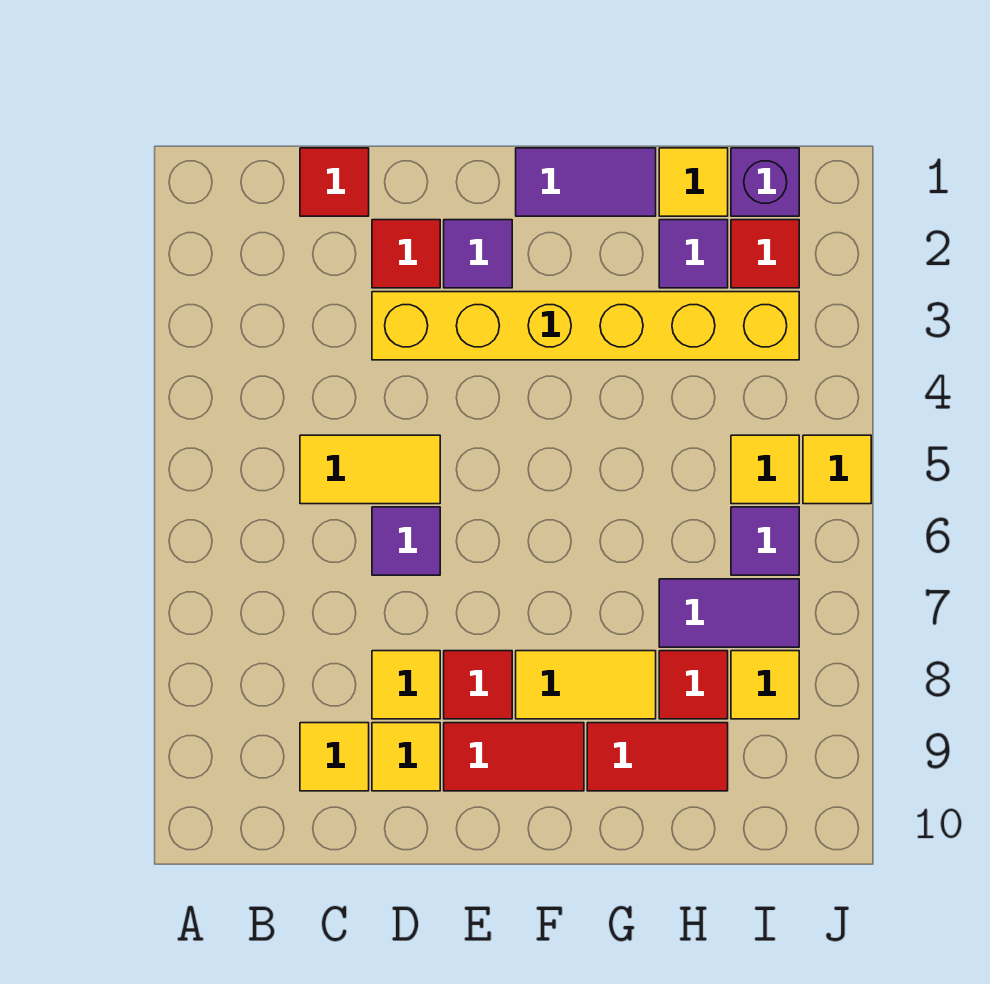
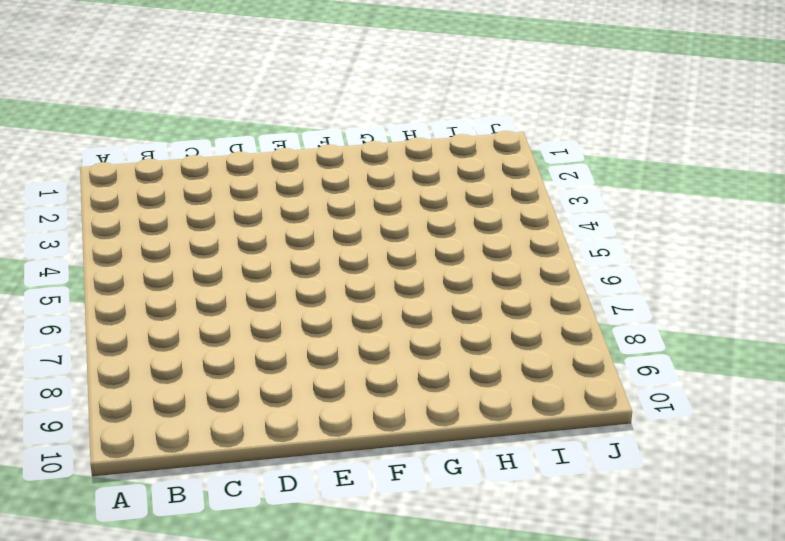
none -> red 1x1 tile [300,148,369,216]
none -> yellow 1x2 tile [300,435,440,504]
none -> yellow 1x1 tile [300,723,369,791]

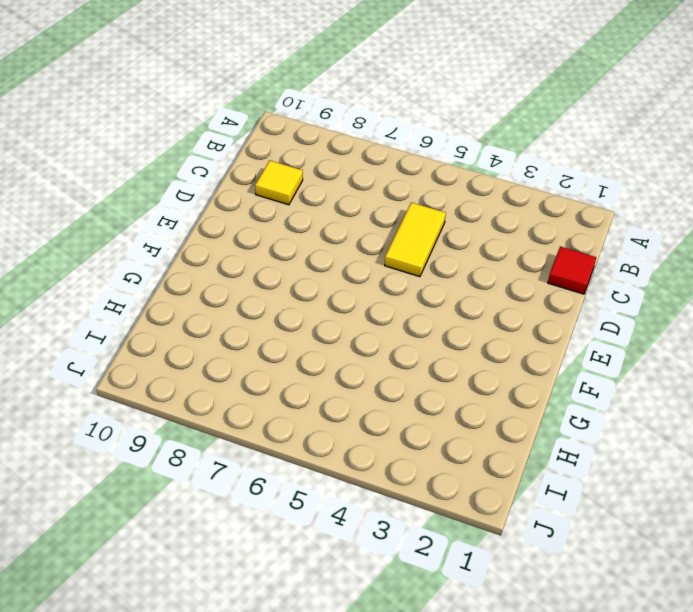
none -> red 1x1 tile [372,220,440,288]
none -> yellow 1x6 brick [372,292,799,360]
none -> purple 1x1 tile [372,507,440,575]

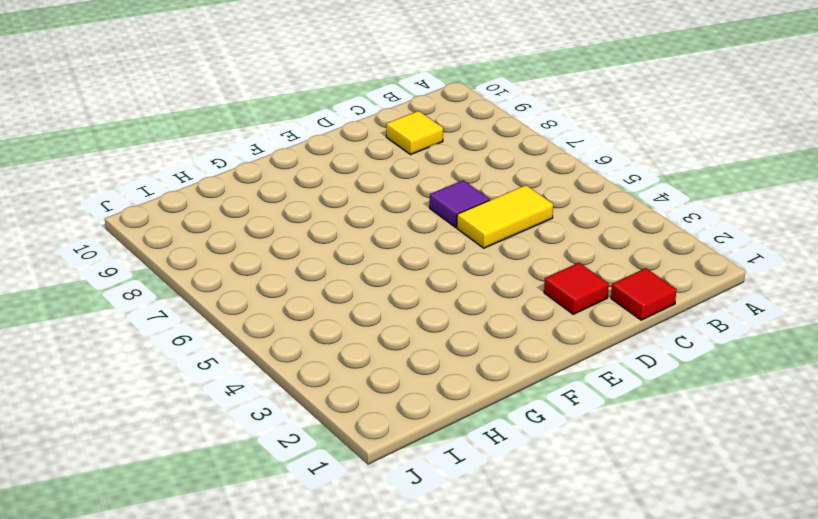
none -> yellow 1x6 brick [372,292,799,360]
none -> yellow 1x1 tile [372,651,440,719]
none -> yellow 1x1 tile [372,723,440,791]

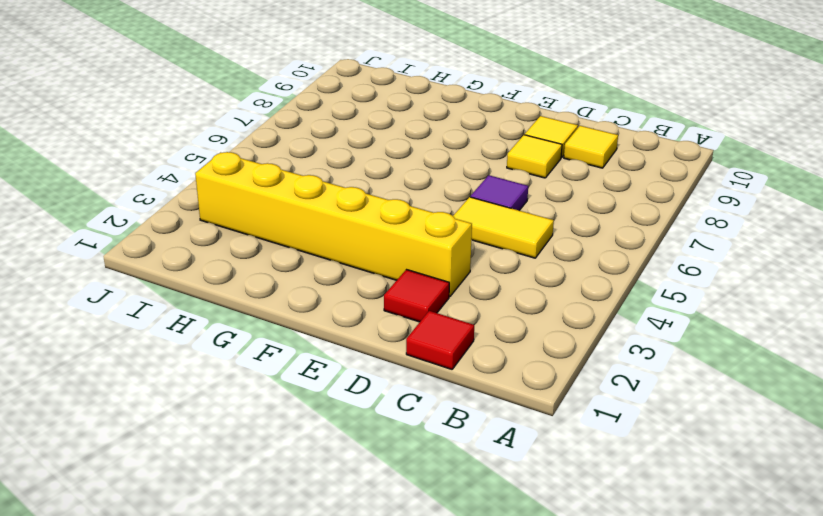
none -> purple 1x1 tile [444,220,512,288]
none -> red 1x1 tile [444,651,512,719]
none -> red 1x2 tile [444,723,584,791]

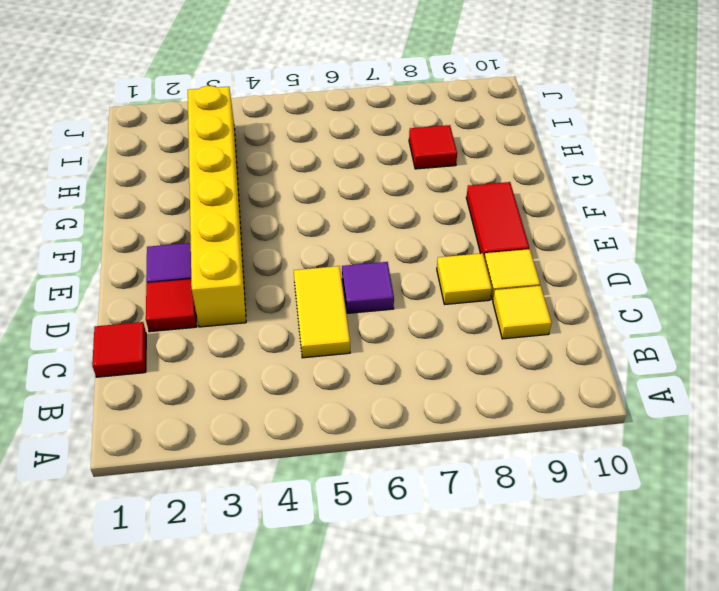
none -> red 1x1 tile [444,651,512,719]
none -> purple 1x2 tile [516,148,656,216]
none -> yellow 1x2 tile [516,651,656,719]

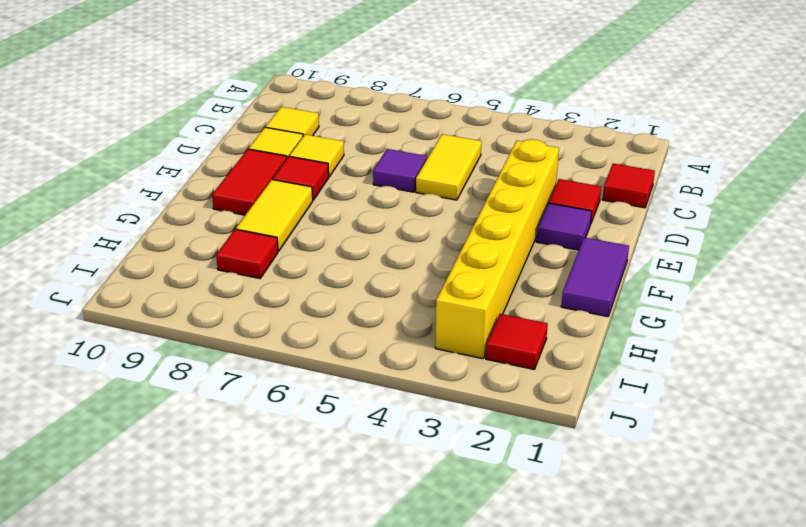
none -> red 1x2 tile [587,723,728,791]
none -> yellow 1x1 tile [659,148,728,216]
none -> purple 1x1 tile [659,220,728,288]

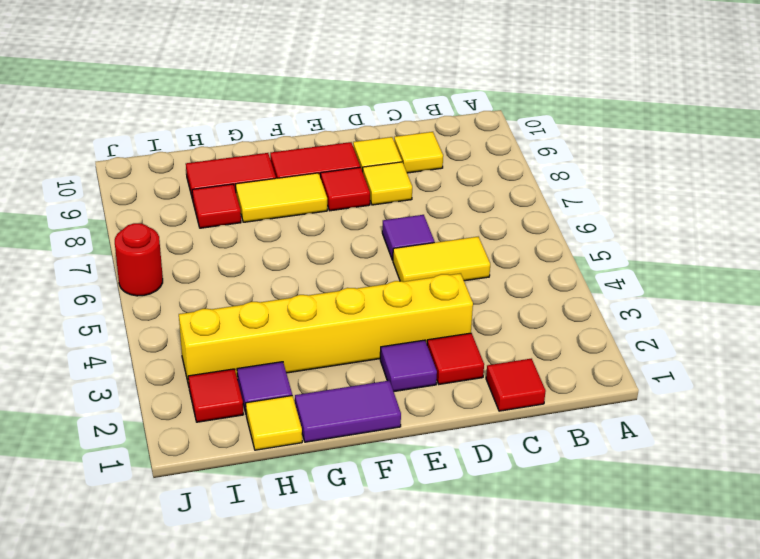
red 1x1 round brick [115,223,163,296] -> none
none -> purple 1x2 tile [659,579,799,647]
none -> purple 1x1 brick [731,148,799,216]
none -> yellow 1x1 tile [731,435,799,504]

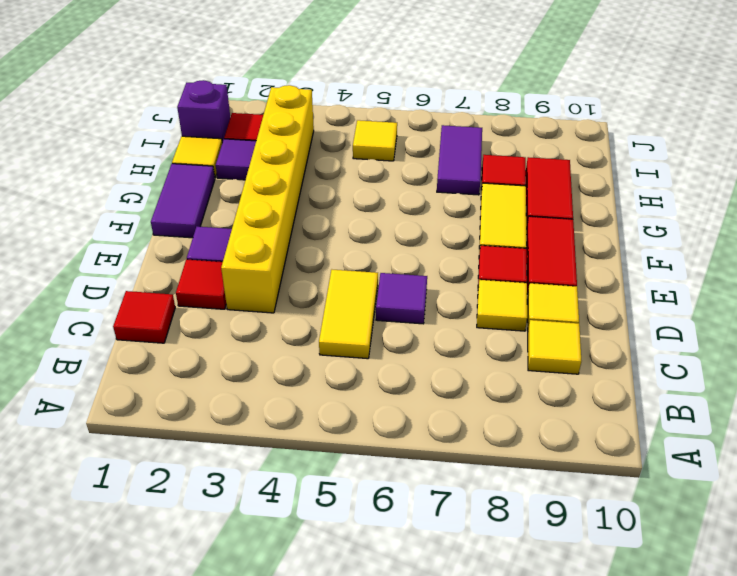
none -> purple 1x1 tile [731,507,799,575]
none -> yellow 1x1 tile [731,651,799,719]
none -> yellow 1x1 tile [803,435,871,504]

